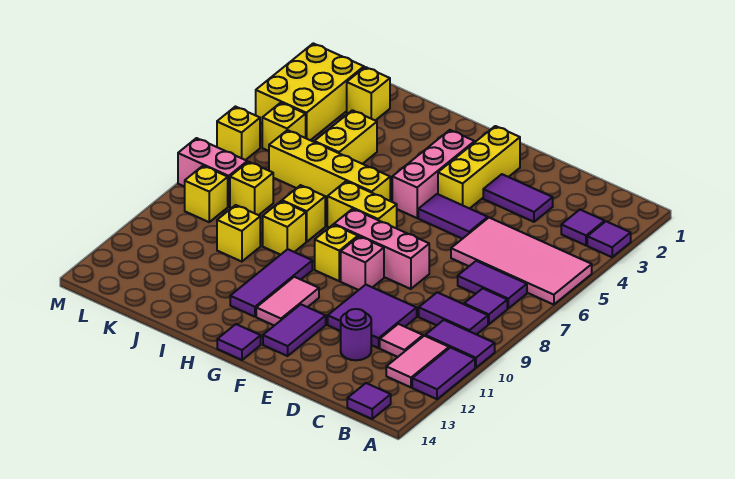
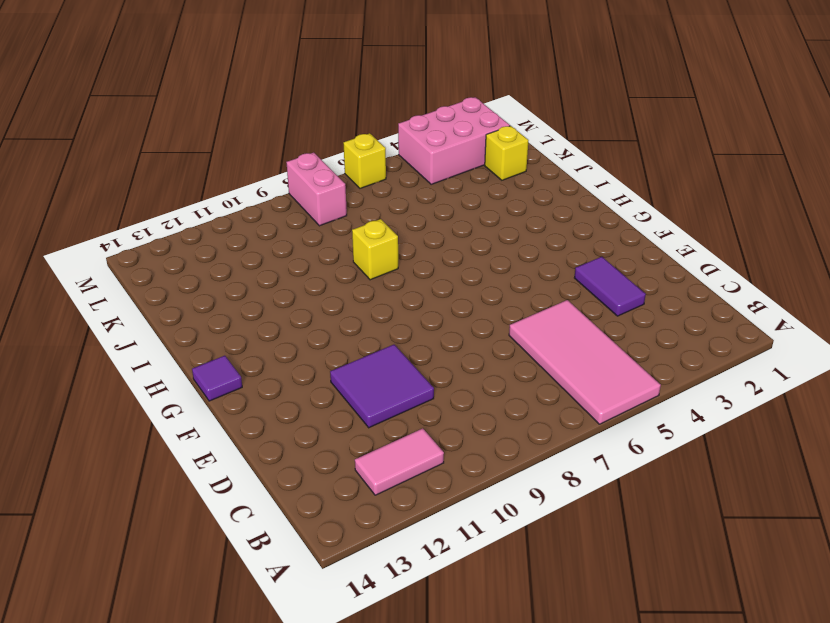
pink 2x3 brick [398,97,510,184] -> yellow 2x3 brick [256,43,364,140]
none -> purple 1x1 tile [587,221,631,257]
none -> purple 1x2 tile [425,320,495,368]
none -> purple 1x2 tile [412,348,475,399]
none -> purple 1x1 tile [561,210,605,245]

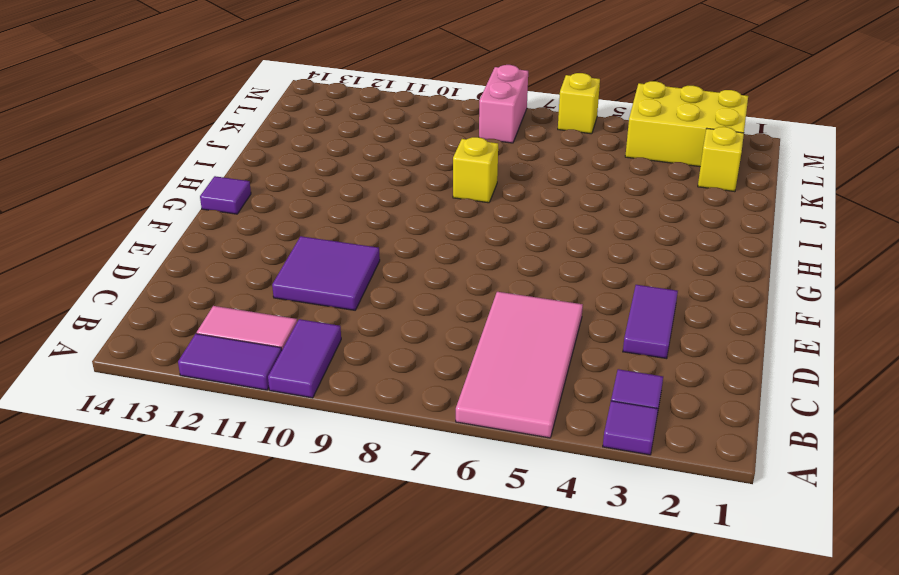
none -> purple 1x2 tile [458,261,527,308]
none -> purple 1x1 tile [464,288,507,324]
none -> purple 1x2 tile [419,292,488,335]
none -> purple 1x1 tile [347,383,391,419]

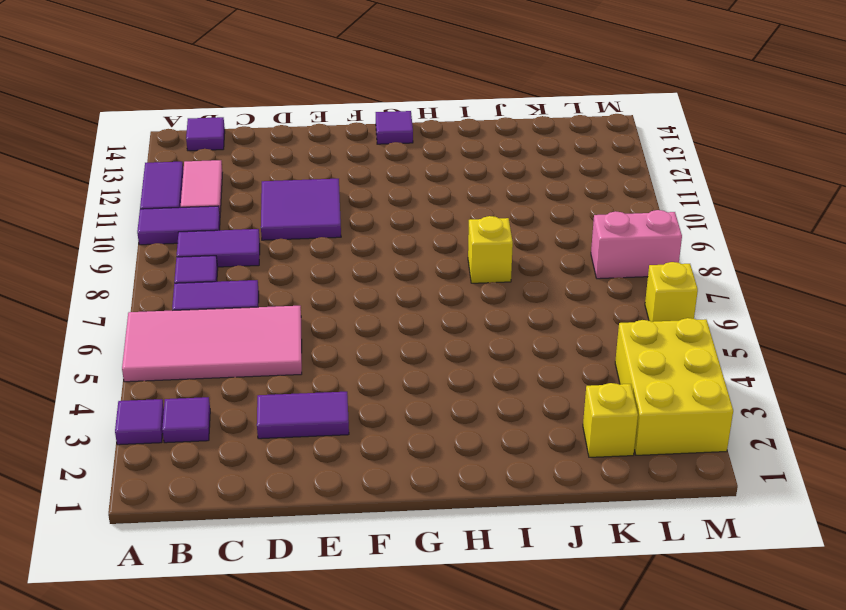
none -> pink 1x1 tile [380,324,423,357]
none -> purple 1x1 round brick [341,309,371,360]
none -> purple 1x2 tile [418,194,488,239]
none -> pink 1x3 brick [334,209,429,289]

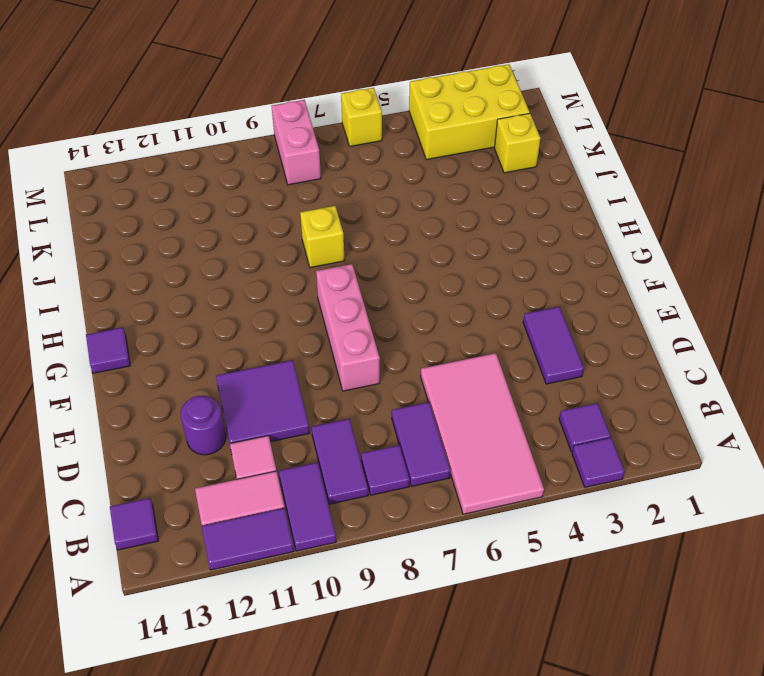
none -> purple 1x2 tile [418,194,488,239]
none -> yellow 1x3 brick [438,126,520,209]
none -> pink 1x1 brick [341,236,384,290]
none -> purple 1x2 tile [263,304,326,356]

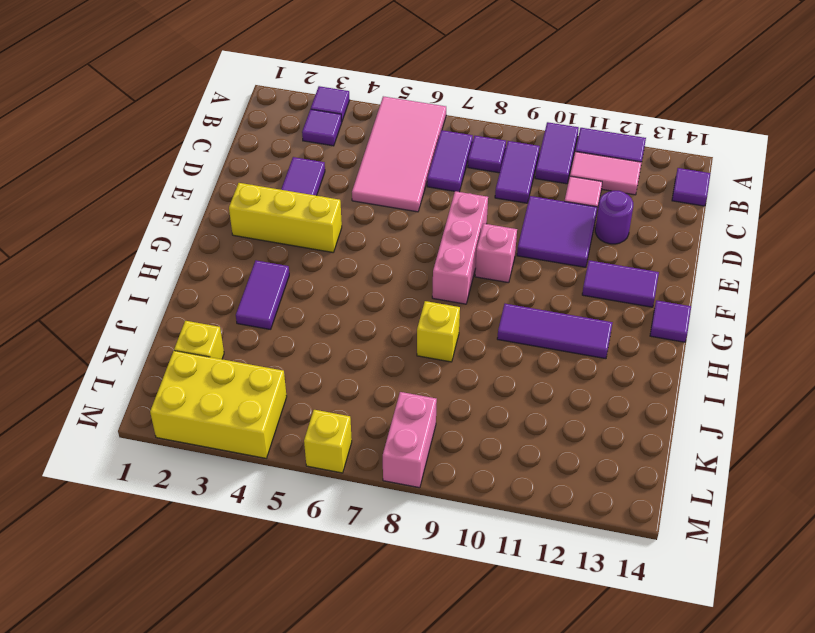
purple 1x2 tile [236,260,289,330] -> purple 1x2 tile moved to [418,194,488,239]
none -> pink 1x3 brick [392,130,475,218]
none -> yellow 1x2 brick [327,181,397,228]
none -> yellow 1x1 brick [315,225,358,281]
none -> pink 1x2 tile [256,277,319,326]

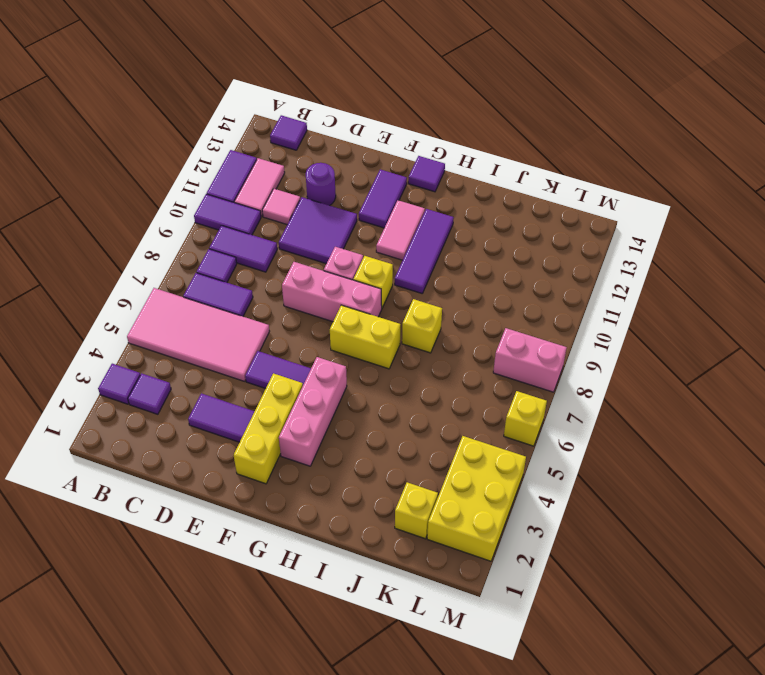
none -> yellow 1x4 brick [269,130,390,202]
none -> yellow 1x1 brick [263,201,306,255]
none -> yellow 1x2 brick [314,110,377,164]
none -> yellow 1x1 brick [217,205,260,262]

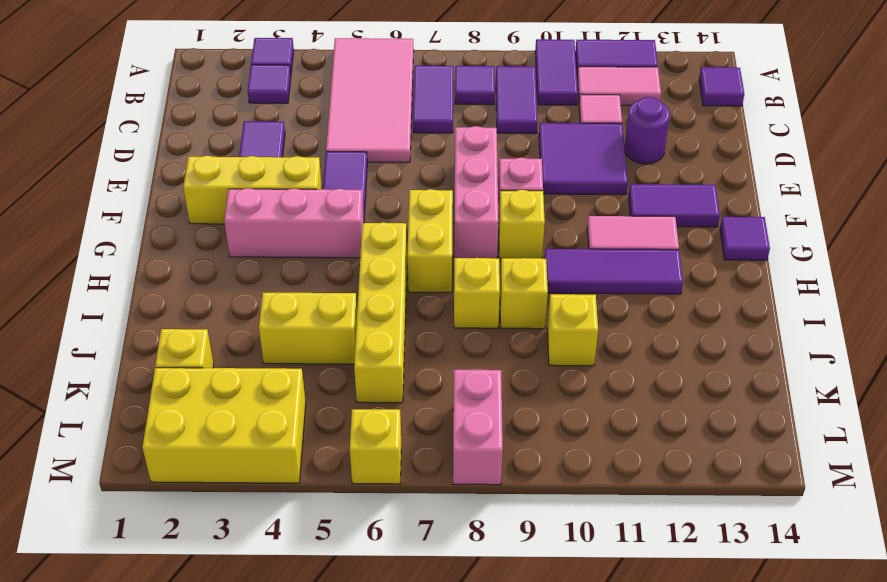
none -> yellow 1x1 brick [230,162,273,215]
none -> yellow 1x1 brick [262,103,306,151]
none -> yellow 1x1 brick [185,166,228,222]

